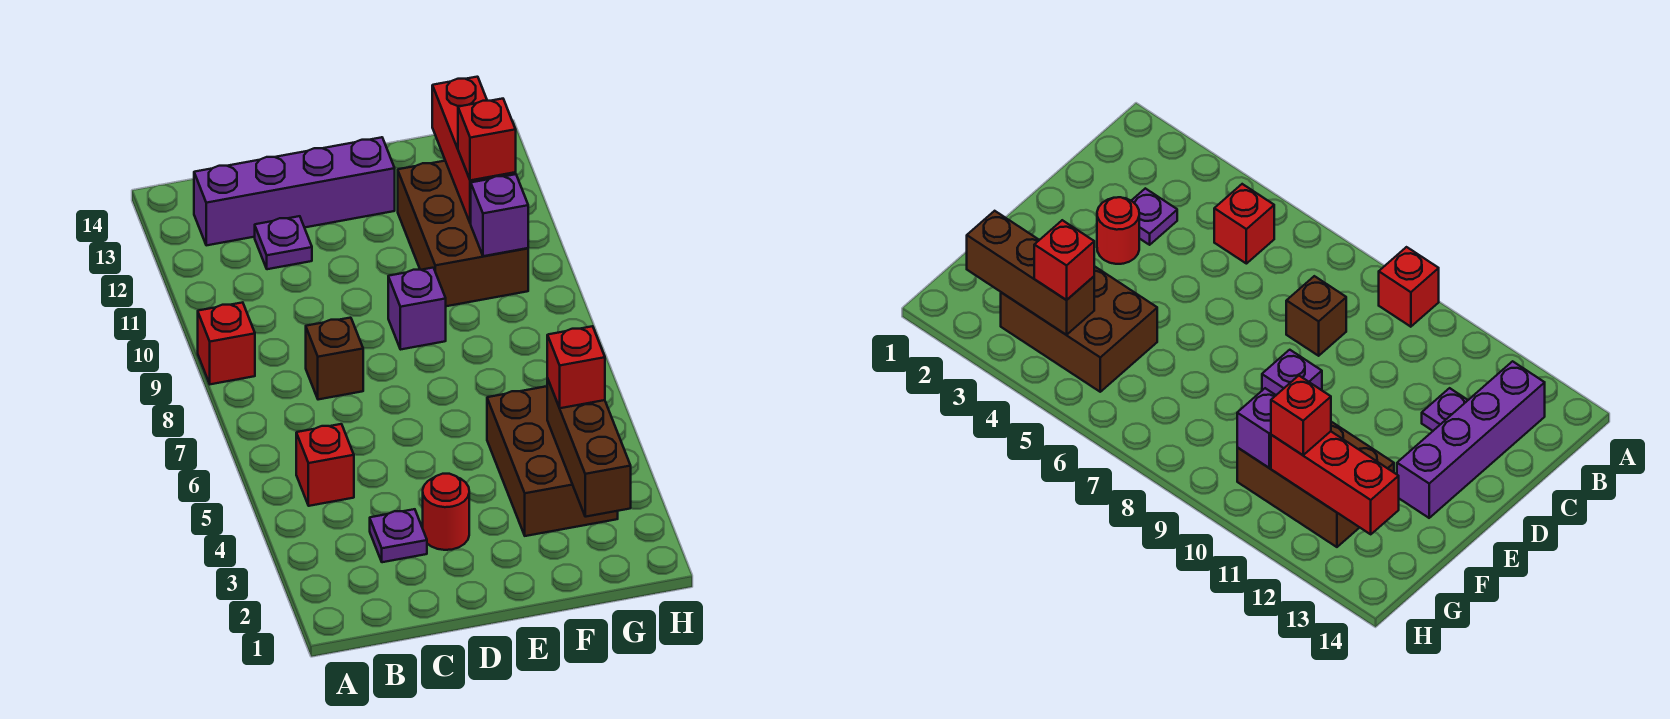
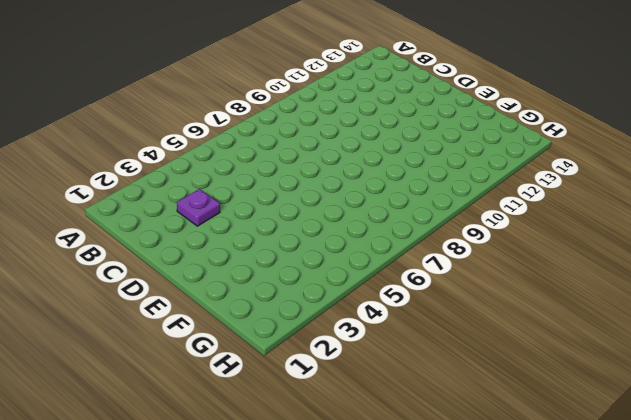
none -> red 1x1 brick [198,302,255,384]
none -> red 1x1 brick [296,424,354,506]
none -> purple 1x4 brick [194,137,395,245]

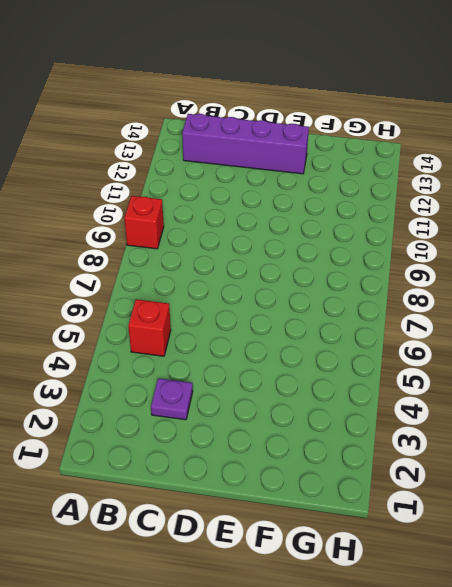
none -> brown 1x1 brick [306,318,363,400]
none -> purple 1x1 plate [255,216,312,269]
none -> red 1x1 round brick [423,474,469,550]

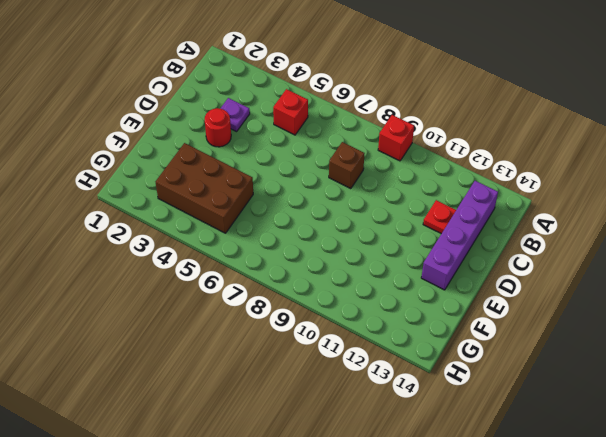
red 1x1 plate [423,200,456,234] -> purple 1x1 plate [255,216,312,269]
none -> purple 1x1 brick [388,268,446,349]
none -> brown 2x3 brick [398,161,528,306]
none -> brown 1x3 brick [547,378,631,517]

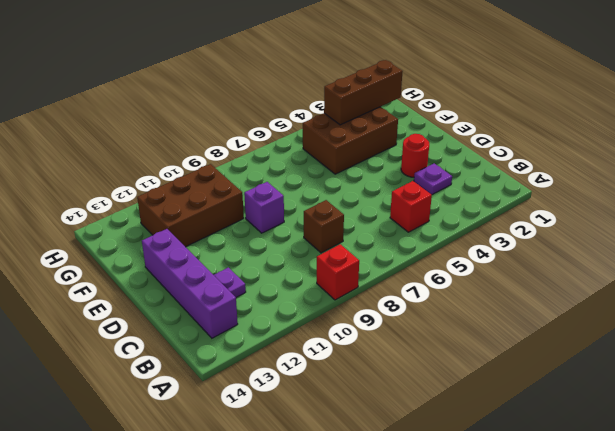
none -> purple 1x1 brick [471,174,528,256]
none -> red 1x3 brick [432,77,516,224]
none -> red 1x1 brick [547,326,605,408]

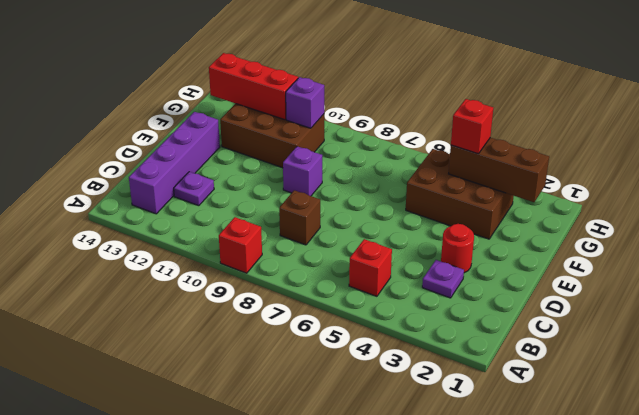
none -> red 1x1 brick [458,99,516,180]

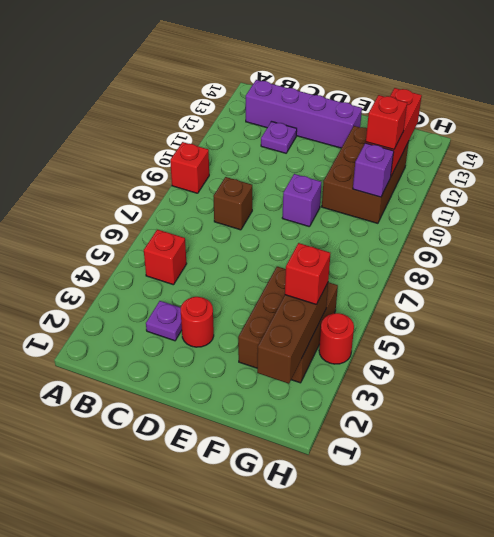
red 1x1 round brick [319,313,354,364] -> none

